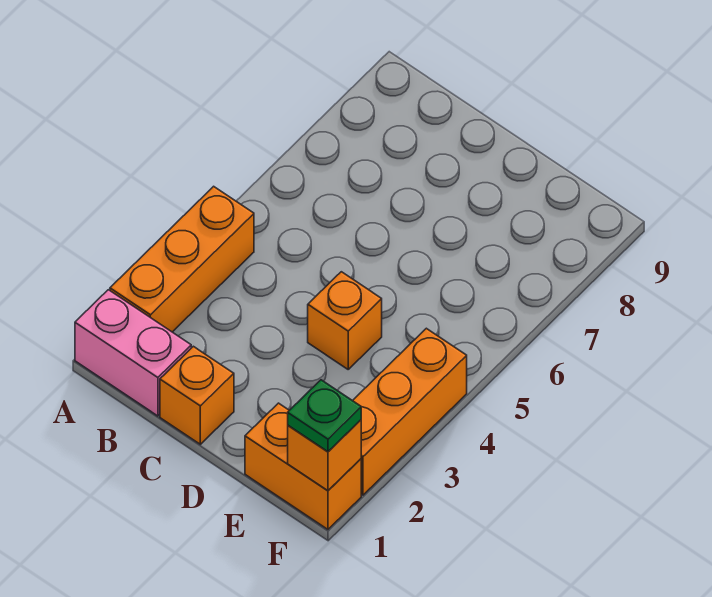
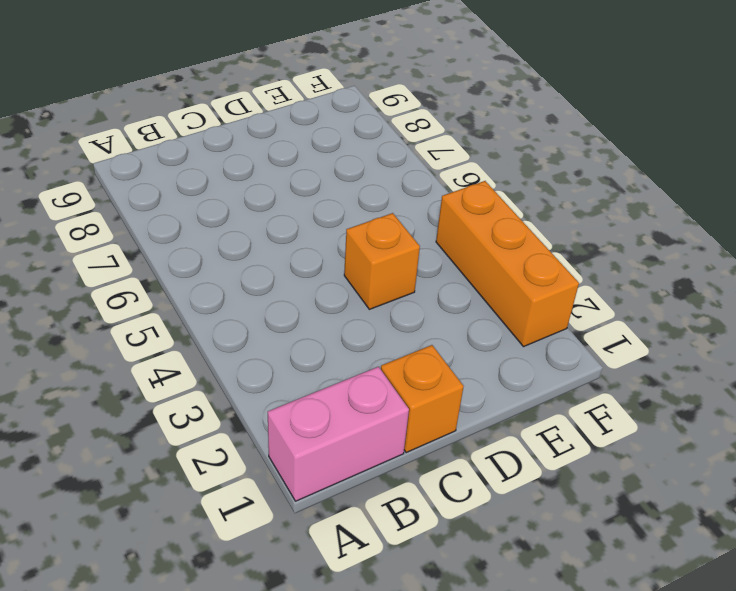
none -> orange 1x3 brick [110,186,254,332]
none -> orange 1x2 brick [245,403,361,529]

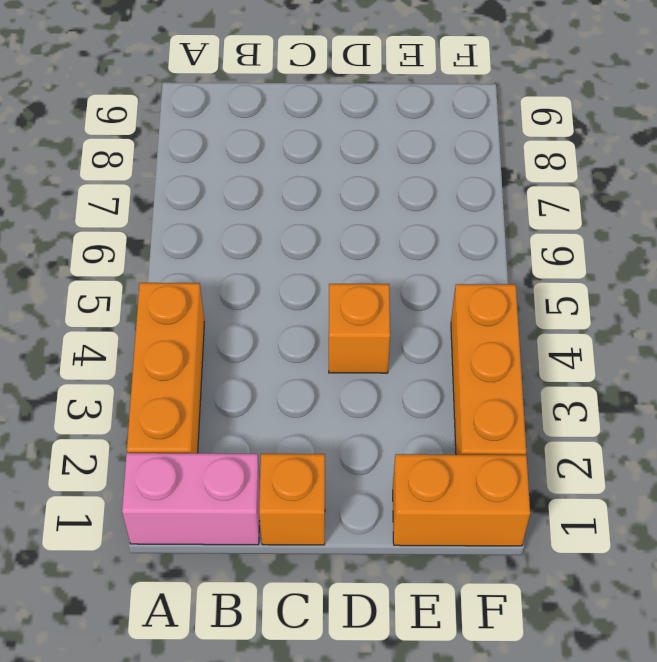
none -> orange 1x1 brick [288,420,361,491]
none -> green 1x1 plate [288,380,361,452]

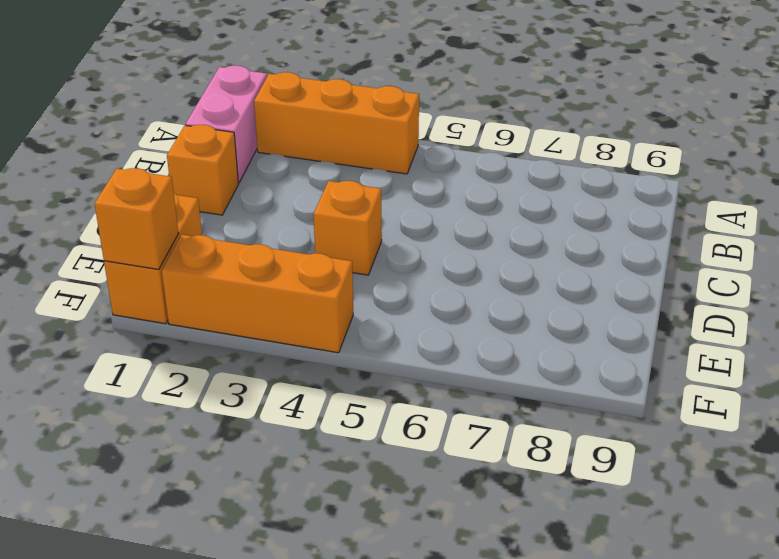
none -> green 1x1 plate [288,380,361,452]

